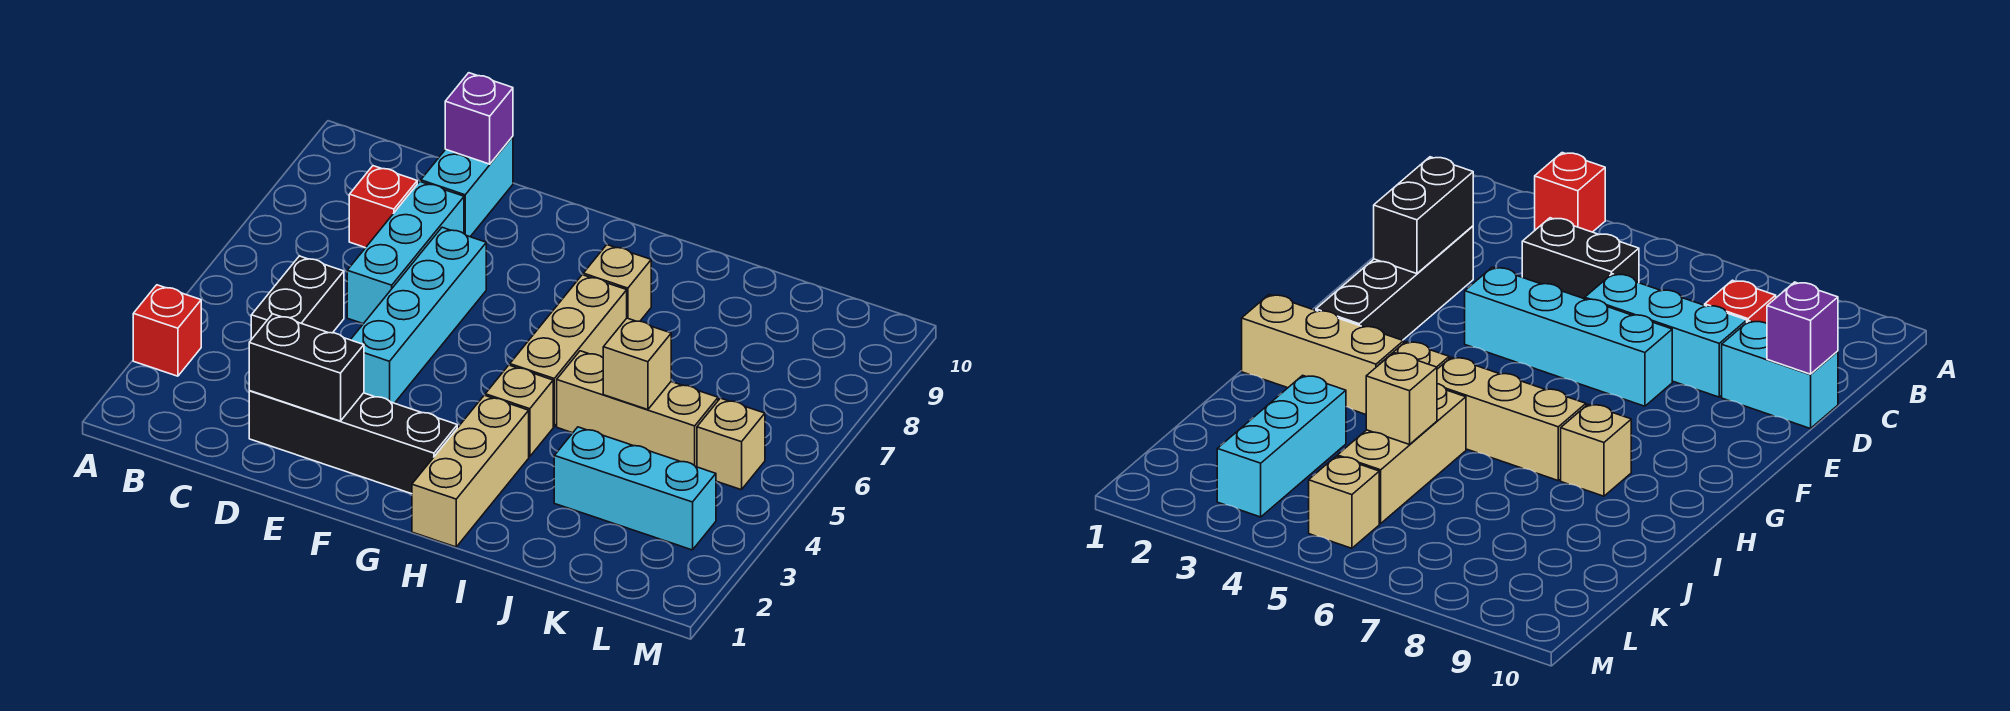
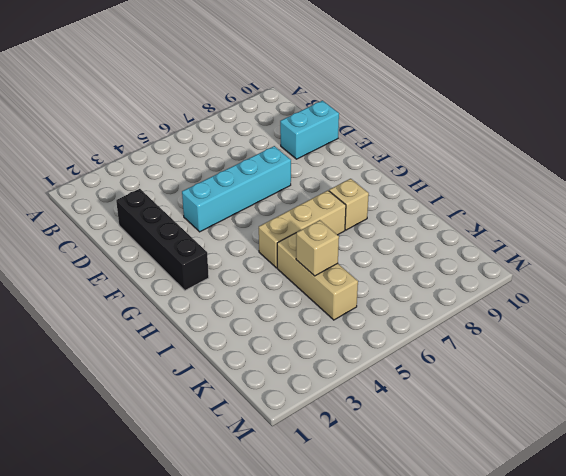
none -> red 1x1 brick [133,285,201,376]
none -> black 1x2 brick [251,256,344,340]
none -> red 1x1 brick [349,166,417,248]

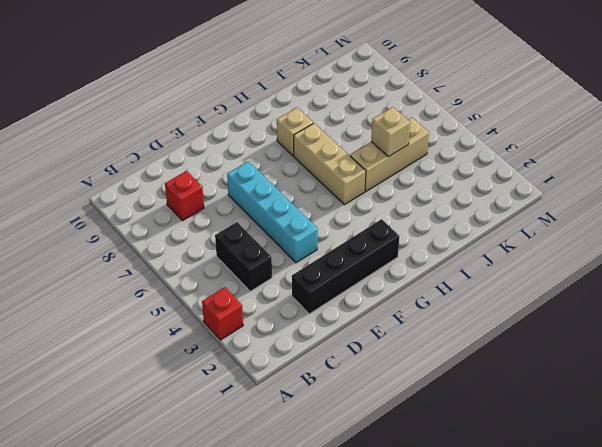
none -> cyan 1x3 brick [347,182,464,324]
none -> cyan 1x2 brick [421,136,513,237]
none -> tan 1x3 brick [412,395,529,547]

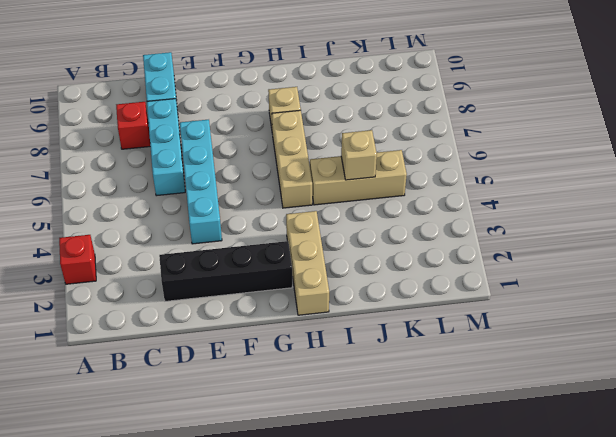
none -> black 1x2 brick [251,256,344,340]
none -> tan 1x1 brick [485,365,553,457]
none -> cyan 1x3 brick [554,427,716,550]

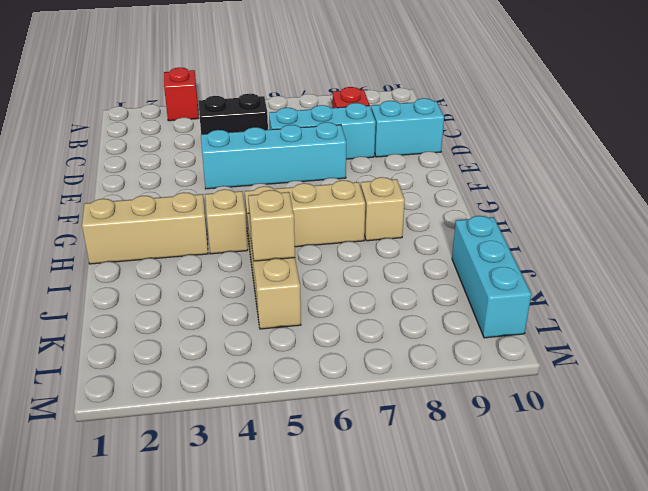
cyan 1x3 brick [452,216,531,338] -> cyan 1x3 brick moved to [554,427,716,550]
none -> black 1x4 brick [249,391,457,494]
none -> tan 1x1 brick [697,398,765,490]
none -> black 1x2 brick [249,314,364,421]

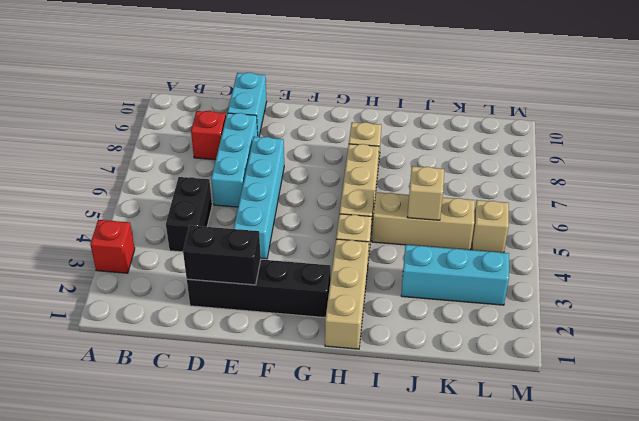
none -> purple 1x1 brick [445,73,513,164]

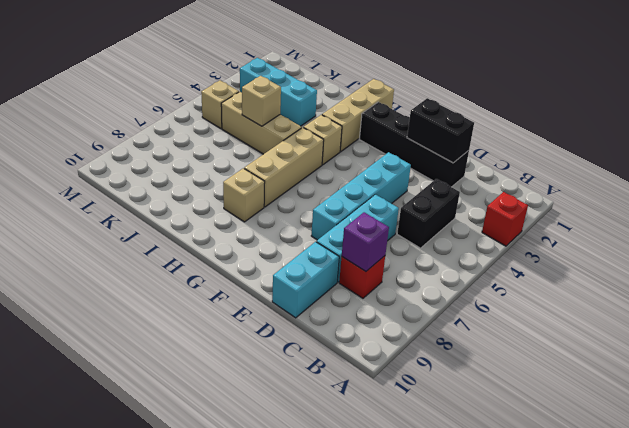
purple 1x1 brick [342,212,389,271] -> purple 1x1 brick moved to [445,73,513,164]

